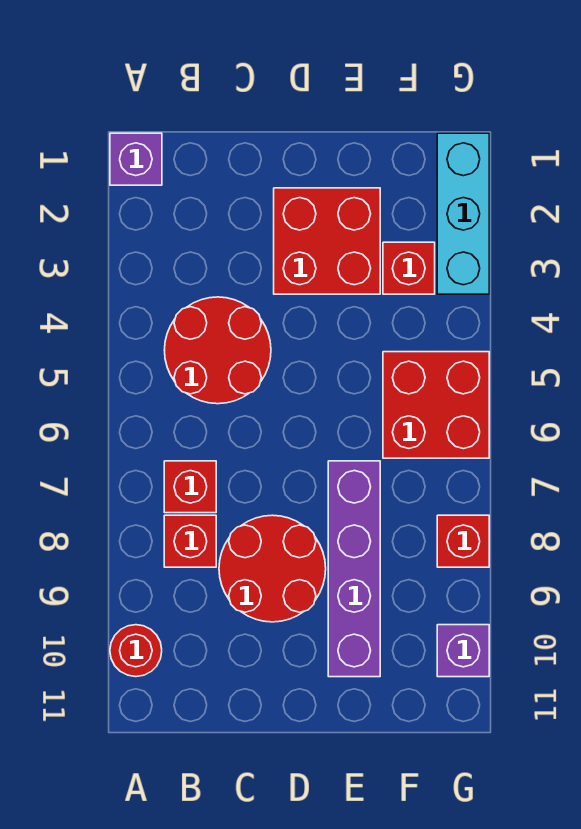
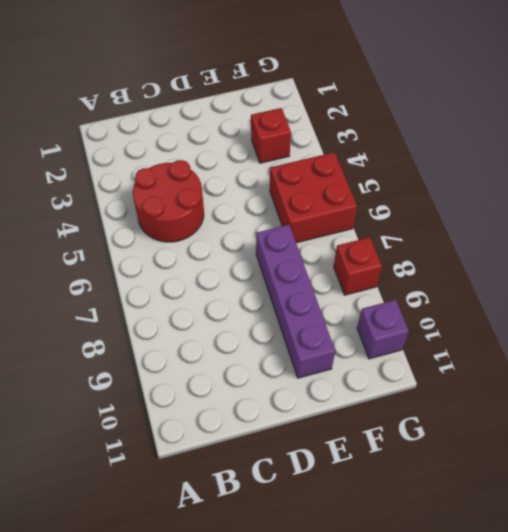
none -> purple 1x1 brick [110,133,162,185]
none -> red 1x1 round brick [110,625,162,677]
none -> red 1x1 brick [164,461,216,513]

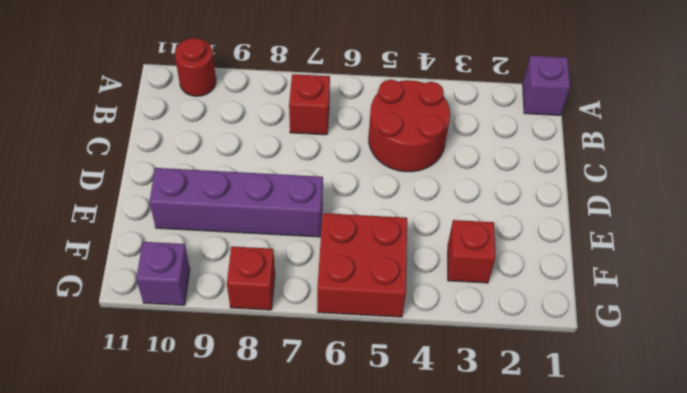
none -> red 1x1 brick [164,515,216,567]
none -> red 2x2 round brick [219,515,326,622]
none -> red 2x2 brick [274,188,380,294]

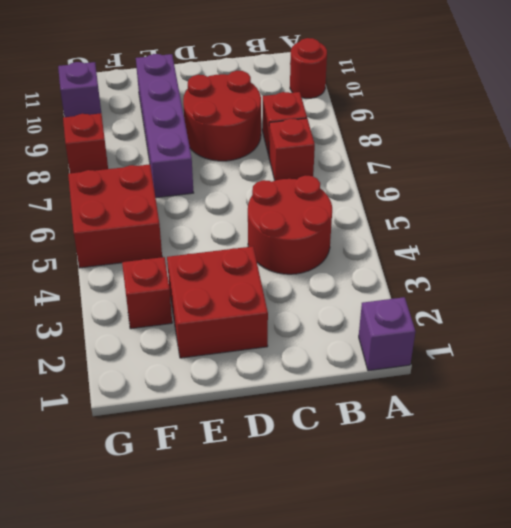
none -> cyan 1x3 brick [437,133,489,294]

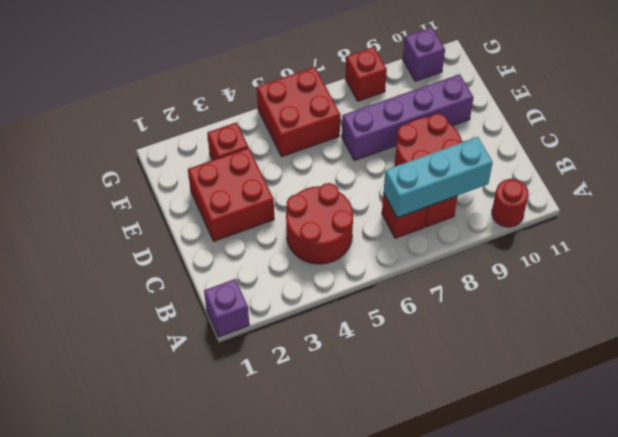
cyan 1x3 brick [384,137,493,218] -> cyan 1x3 brick moved to [437,133,489,294]

